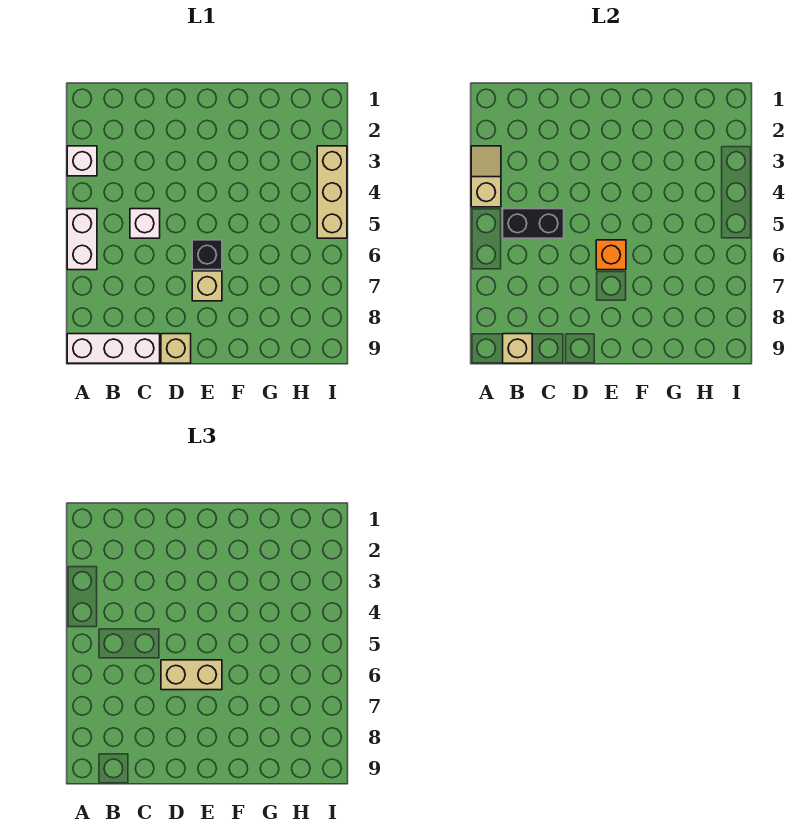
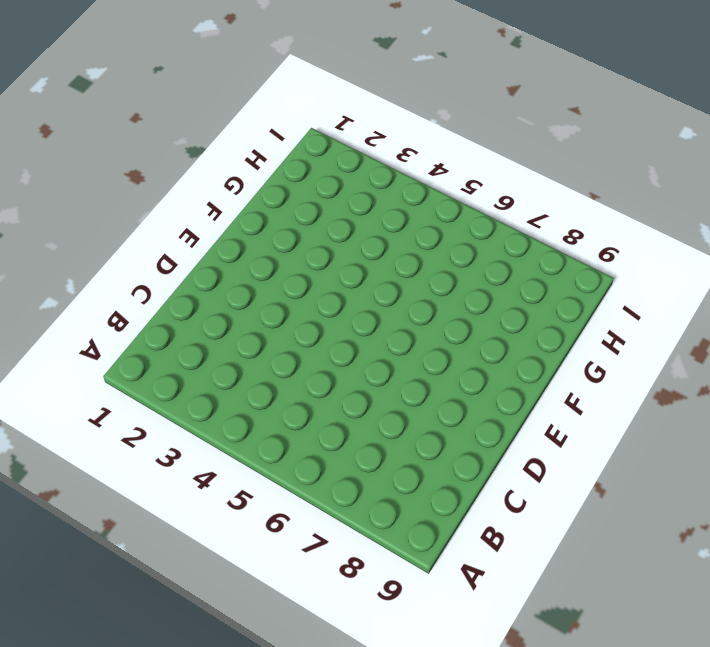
none -> white 1x1 brick [67,146,97,176]
none -> white 1x2 brick [67,209,97,270]
none -> white 1x3 brick [67,334,160,363]

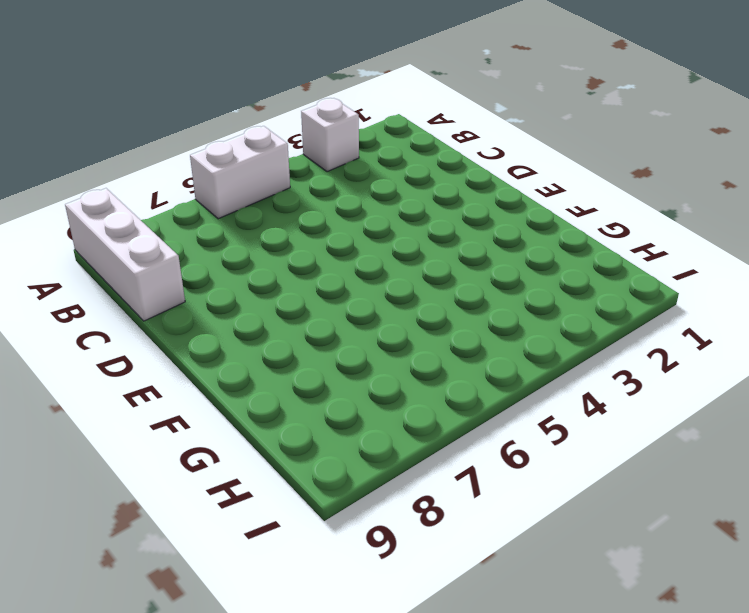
none -> white 1x1 brick [130,209,160,238]
none -> tan 1x1 brick [161,334,191,363]
none -> black 1x1 brick [192,240,222,270]

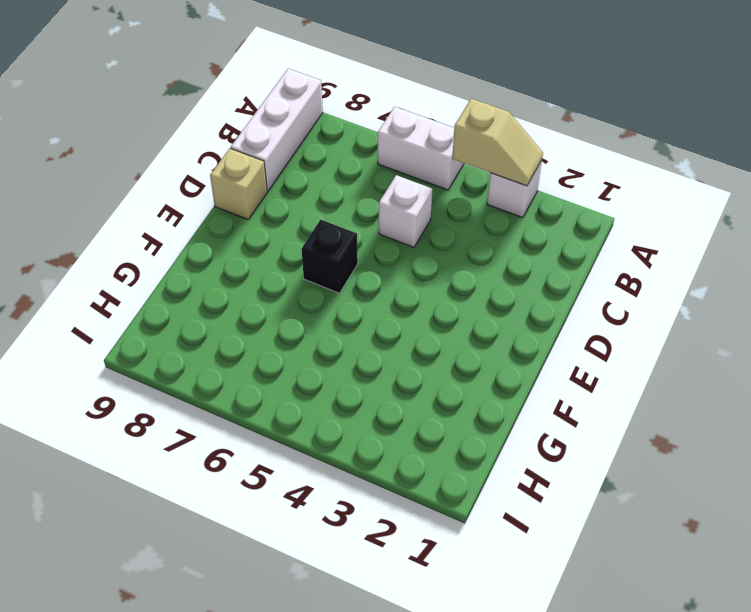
none -> tan 1x1 brick [192,271,222,301]
none -> tan 1x3 brick [317,146,347,238]
none -> black 1x2 brick [503,209,564,238]

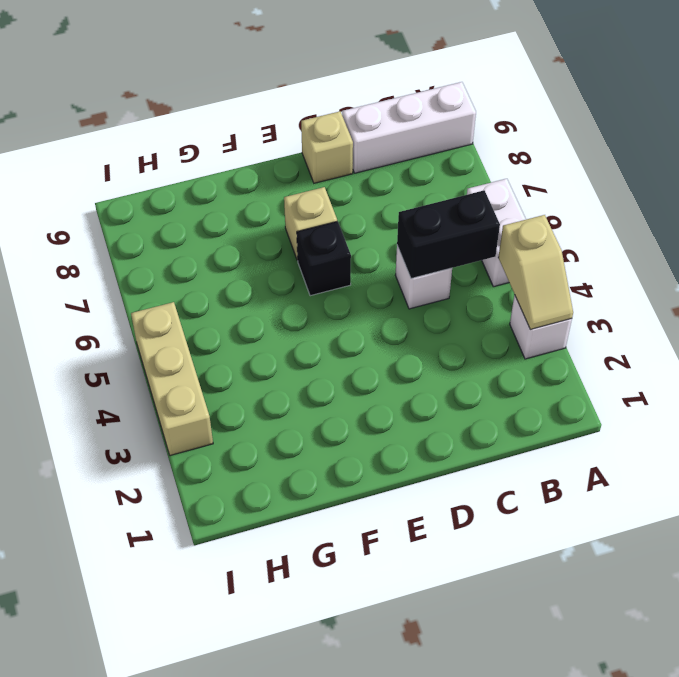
none -> tan 1x1 brick [503,334,532,363]
none -> orange 1x1 brick [596,240,626,270]
none -> tan 1x2 brick [161,660,222,690]

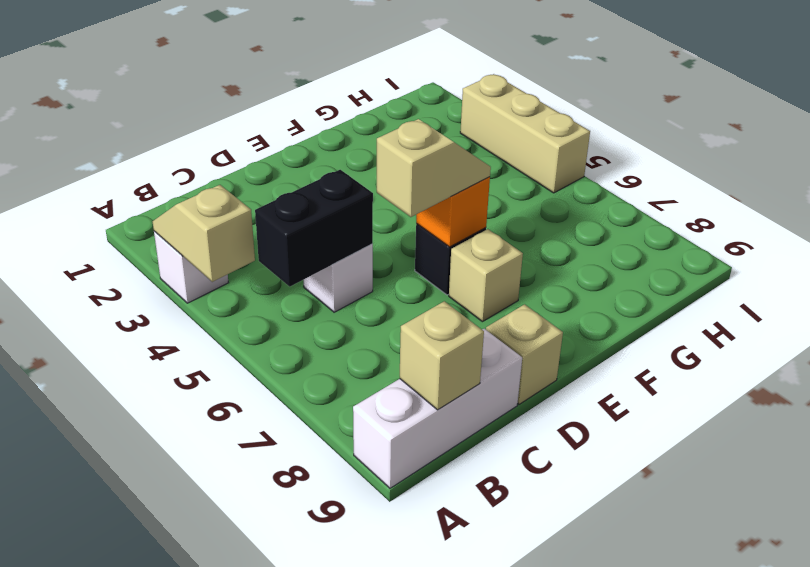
tan 1x2 slope [377,119,491,217] -> tan 1x2 brick [161,660,222,690]
none -> white 1x2 brick [67,209,97,270]

